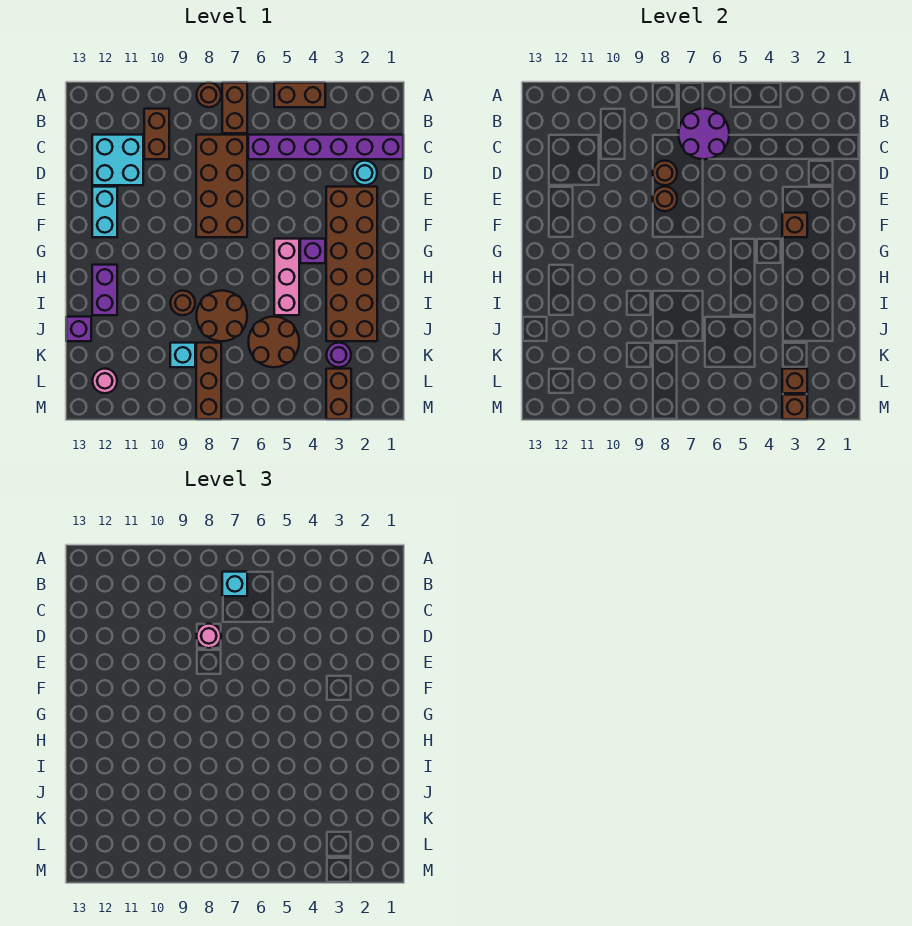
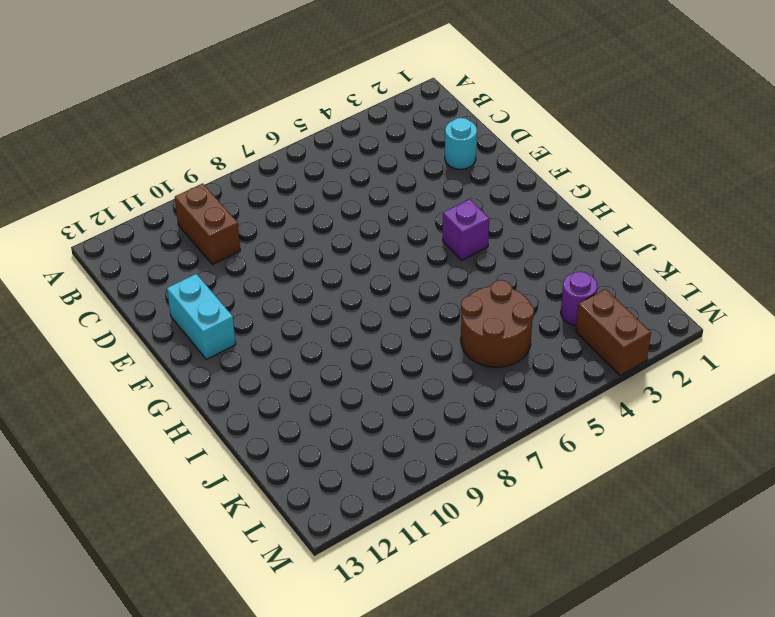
none -> brown 1x2 brick [274,83,325,107]
none -> brown 1x2 brick [222,83,247,133]
none -> brown 1x1 round brick [197,83,221,107]
none -> purple 1x6 brick [248,135,403,159]

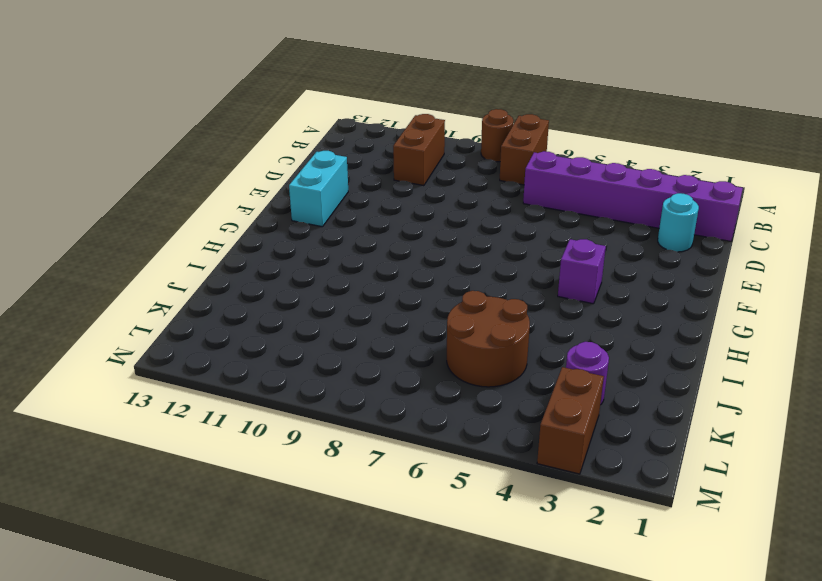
none -> brown 1x2 brick [274,83,325,107]
none -> brown 2x4 brick [196,135,247,237]
none -> cyan 2x2 brick [92,135,143,185]
none -> brown 2x6 brick [326,187,377,341]

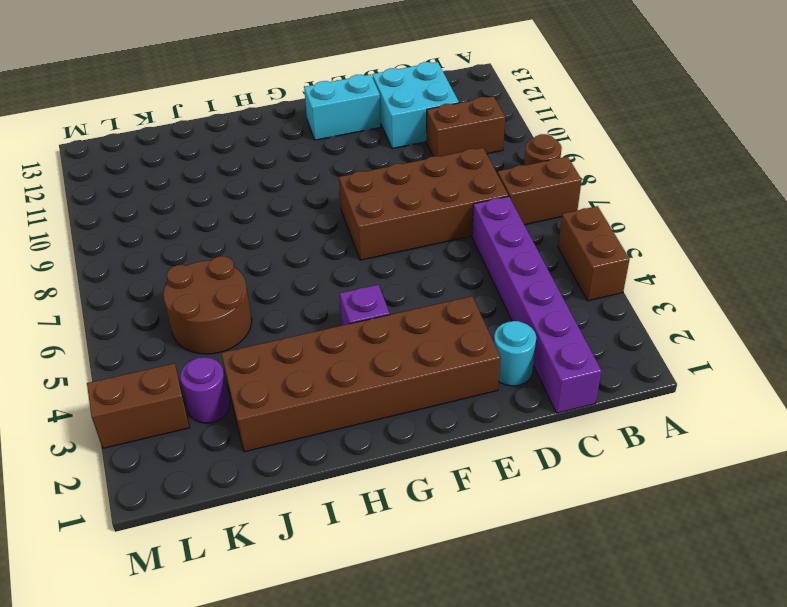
none -> pink 1x3 brick [274,239,299,315]
none -> purple 1x2 brick [92,265,117,315]
none -> brown 2x2 round brick [196,291,247,341]
none -> brown 1x1 round brick [171,291,195,315]

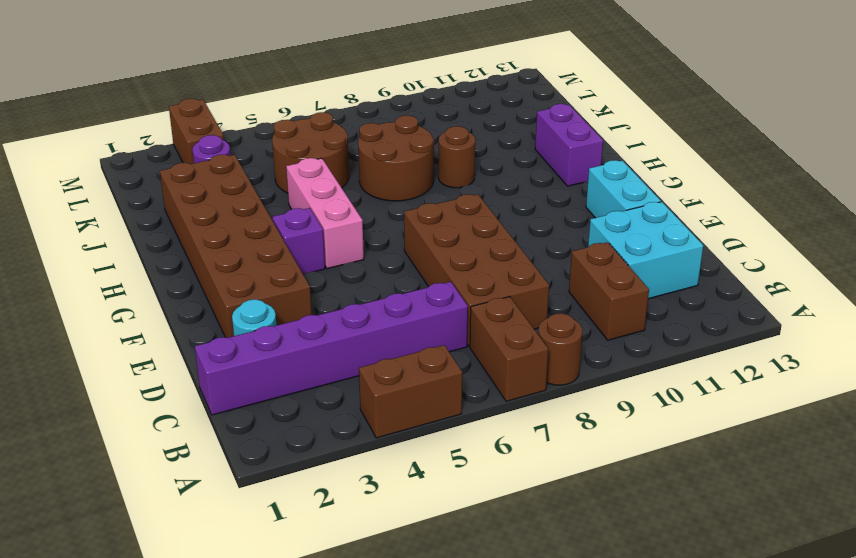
none -> purple 1x1 brick [66,317,91,341]
none -> brown 1x3 brick [196,343,221,419]
none -> cyan 1x1 brick [170,343,195,367]
none -> pink 1x1 round brick [93,369,117,393]

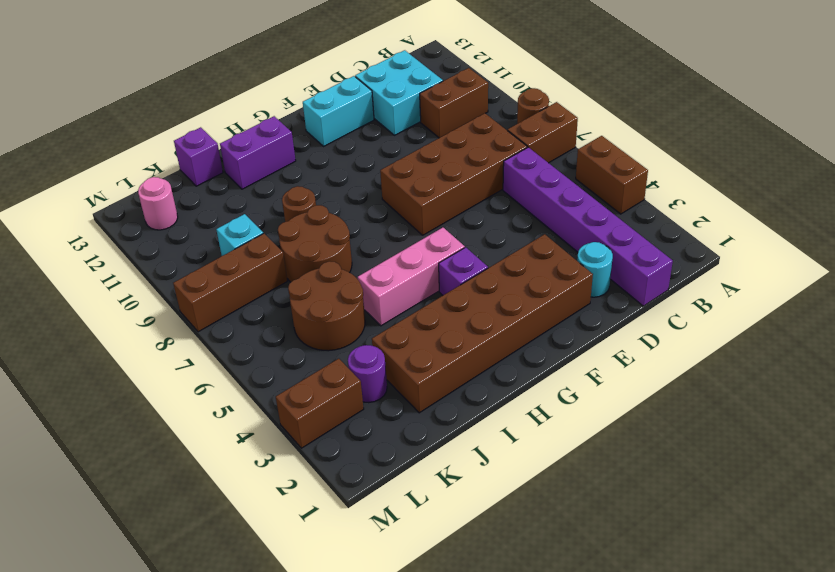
none -> purple 2x2 round brick [678,109,729,159]
none -> brown 1x1 round brick [653,161,677,185]
none -> brown 1x1 round brick [653,187,677,211]
none -> brown 1x1 brick [782,213,807,237]

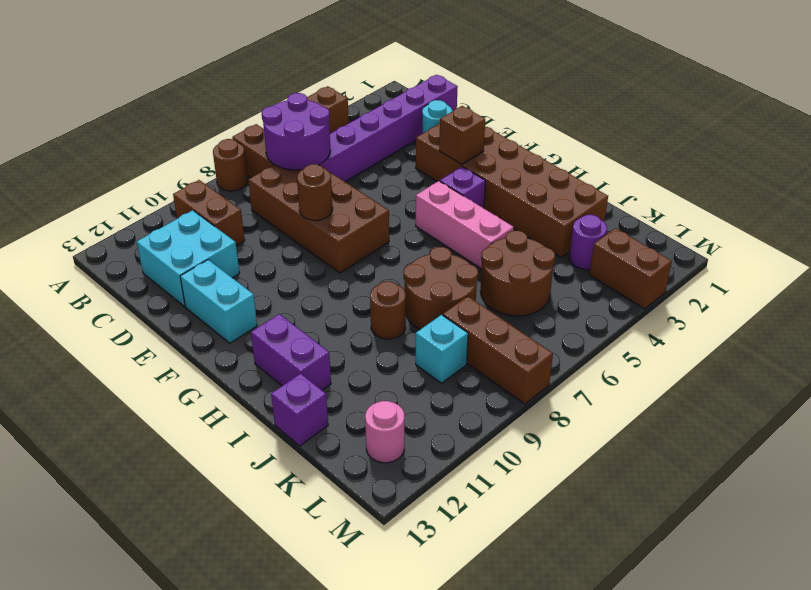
none -> brown 1x1 round brick [653,161,677,185]
none -> brown 1x1 brick [782,369,807,393]
none -> brown 1x1 brick [782,395,807,419]
none -> cyan 1x1 brick [222,572,247,596]

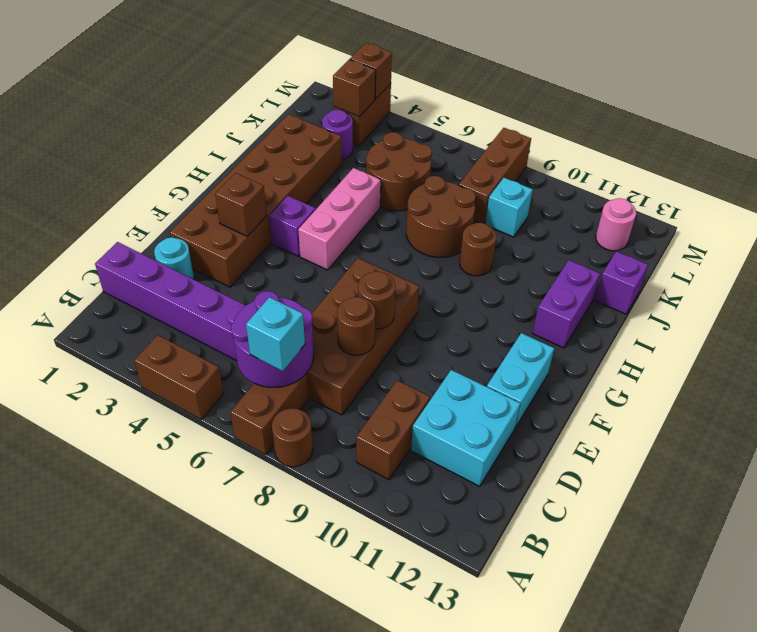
none -> pink 1x1 round brick [197,624,221,648]

